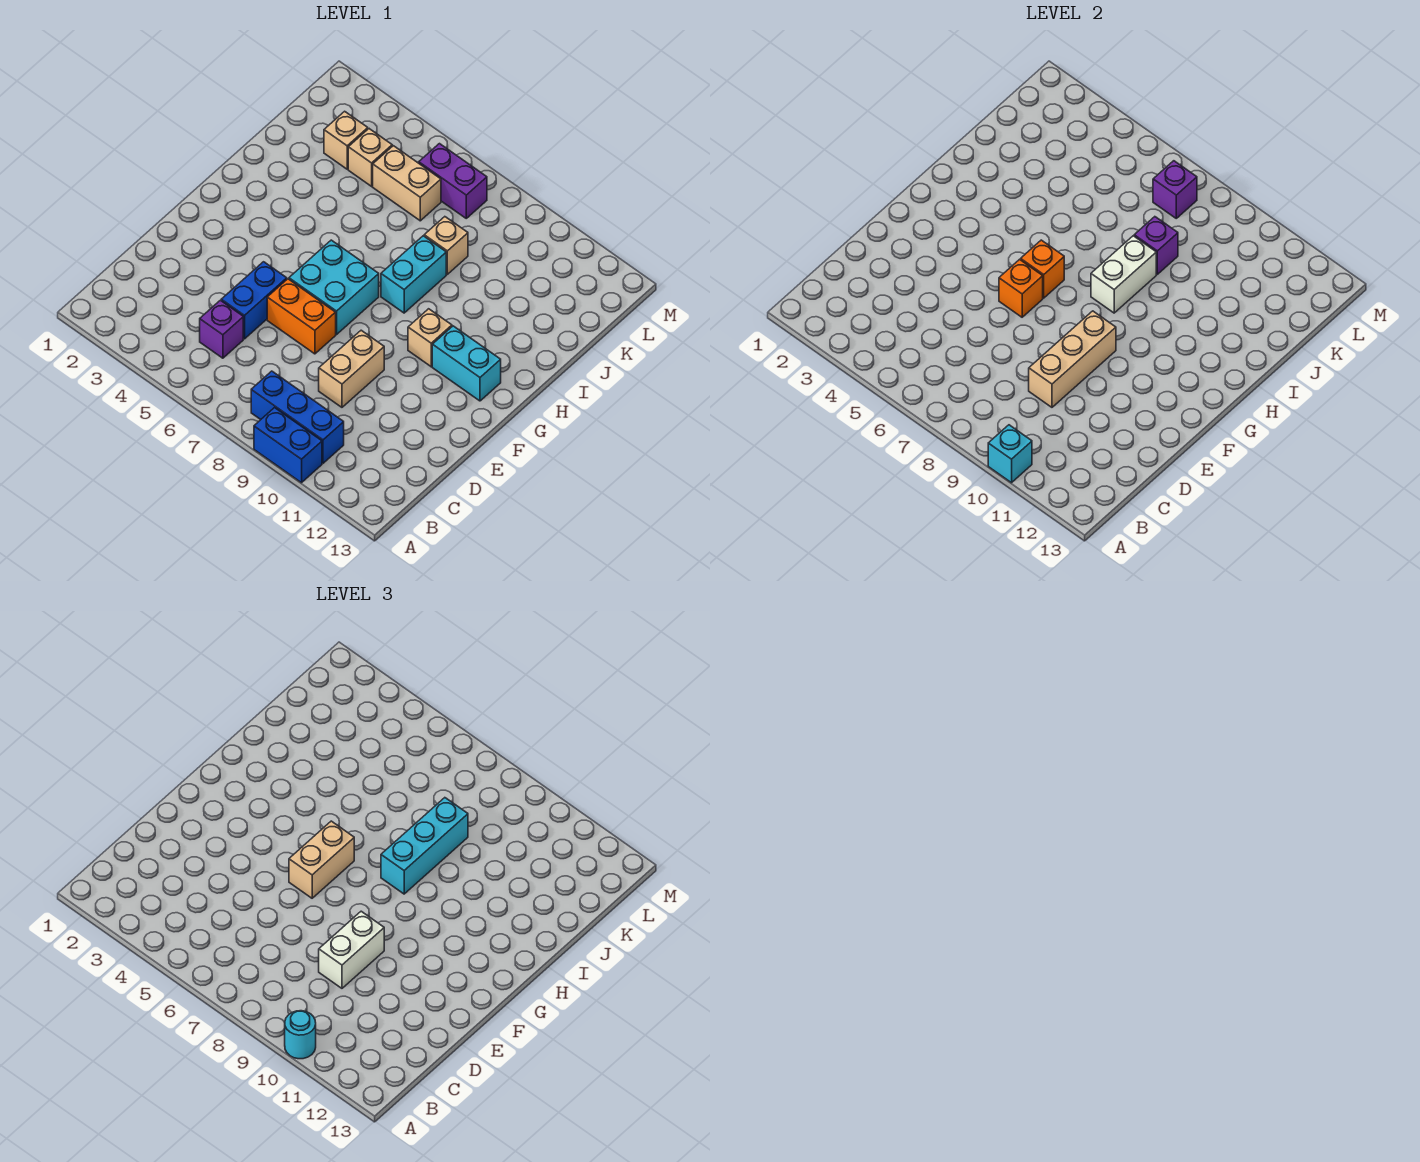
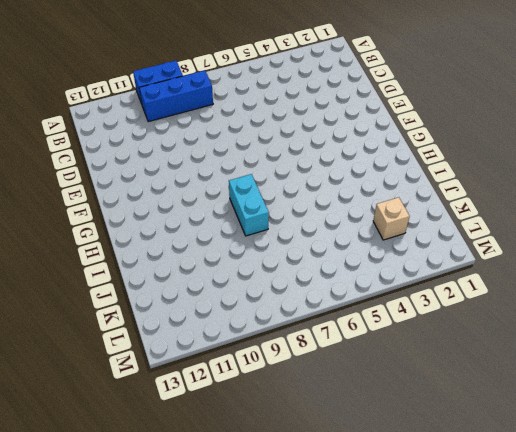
none -> purple 1x1 brick [200,300,243,358]
none -> blue 1x2 brick [221,262,287,339]
none -> tan 1x2 brick [319,330,384,407]

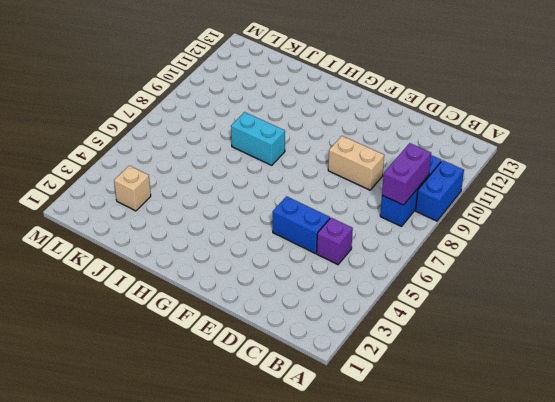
purple 1x2 brick [382,143,431,205] -> purple 1x2 brick moved to [419,144,487,218]
none -> orange 1x2 brick [267,279,336,354]
none -> cyan 2x2 brick [289,240,379,335]
none -> tan 1x1 brick [408,309,452,367]

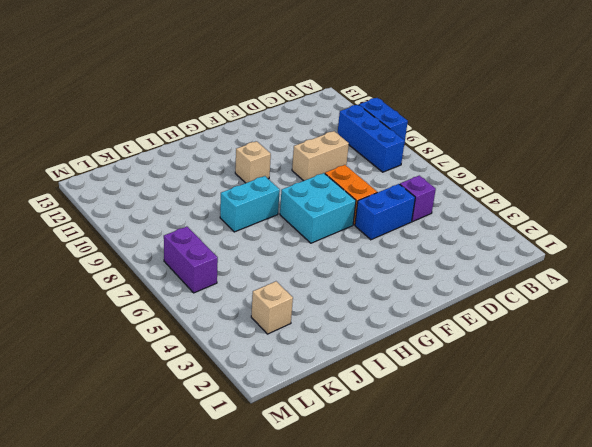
none -> cyan 1x2 brick [432,326,501,401]
none -> tan 1x1 brick [424,217,468,274]
none -> tan 1x1 brick [348,129,392,186]

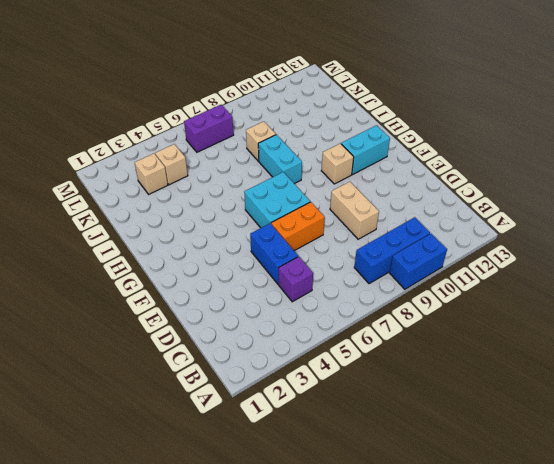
none -> tan 1x2 brick [373,146,441,221]
none -> cyan 1x1 brick [988,425,1032,483]
none -> tan 1x3 brick [1029,311,1116,407]

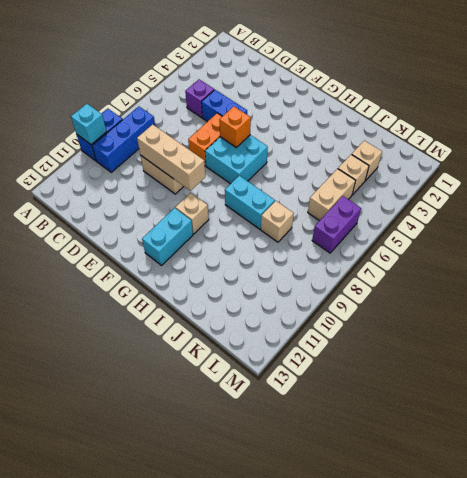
none -> orange 1x1 brick [1021,240,1064,298]
none -> white 1x2 brick [1091,236,1156,313]
none -> purple 1x1 brick [1134,217,1178,274]

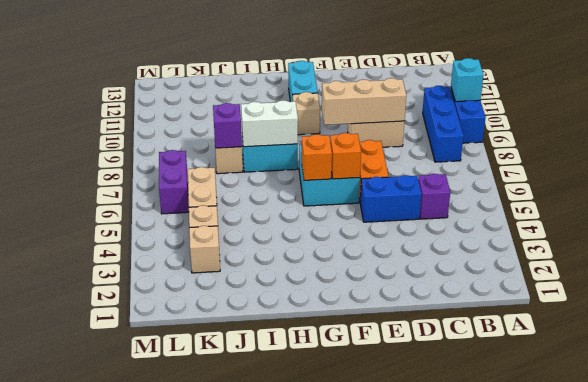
none -> purple 1x1 brick [1153,161,1197,218]
none -> cyan 1x1 round brick [285,1011,316,1059]
none -> white 1x2 brick [319,911,384,988]

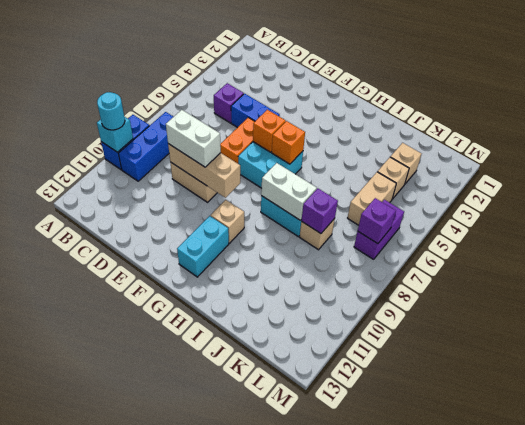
none -> tan 1x2 brick [289,821,354,898]
none -> cyan 1x3 brick [381,798,468,894]

